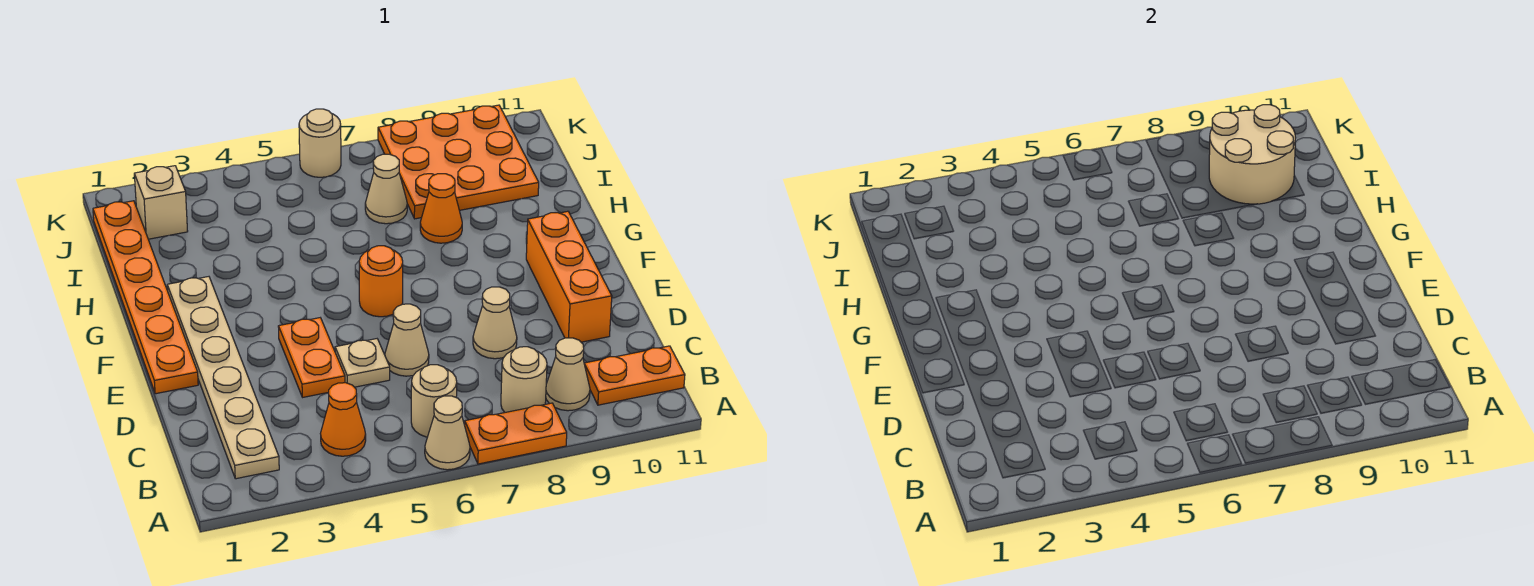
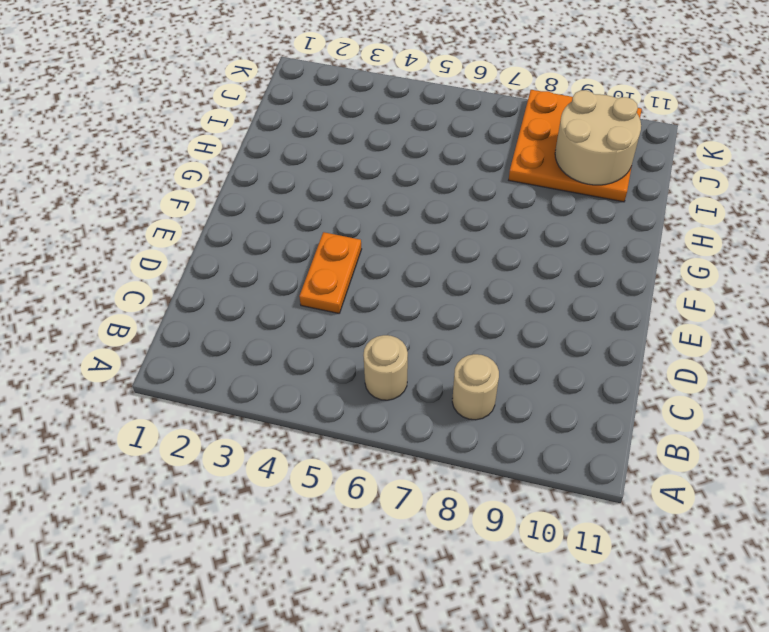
none -> tan 1x1 cone [425,396,470,470]
none -> orange 1x2 plate [465,403,567,464]
none -> tan 1x6 plate [167,277,279,479]

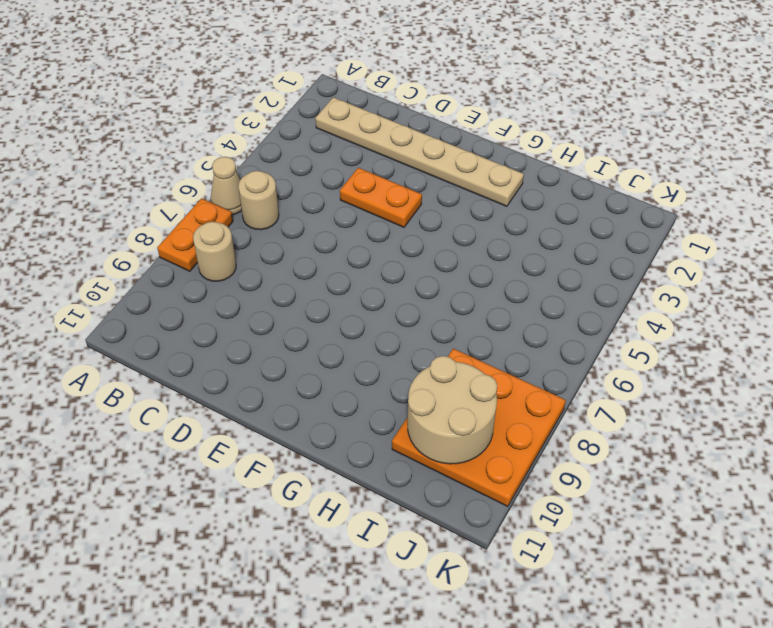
none -> orange 1x1 cone [321,383,366,456]
none -> tan 1x1 cone [546,338,590,411]
none -> orange 1x2 plate [584,346,685,405]

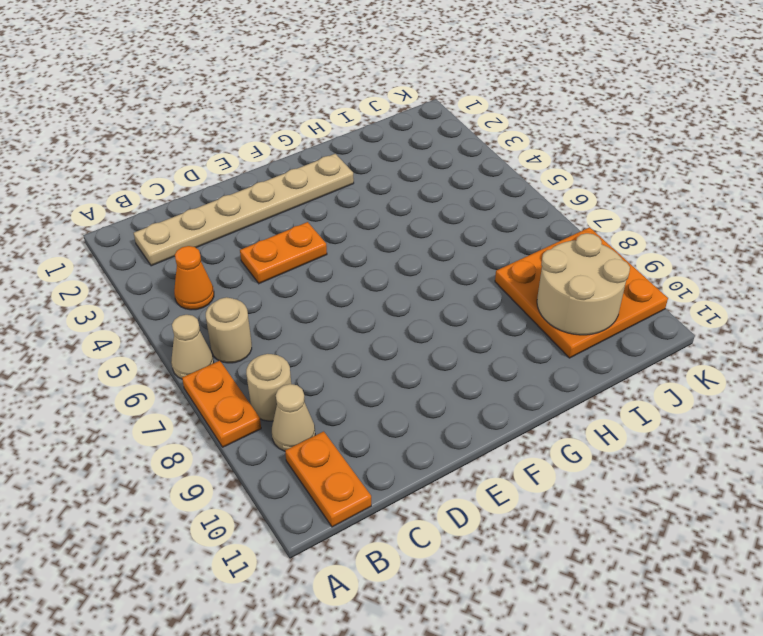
none -> tan 1x1 plate [335,339,390,387]
none -> tan 1x1 cone [385,304,429,376]
none -> tan 1x1 cone [473,287,517,359]

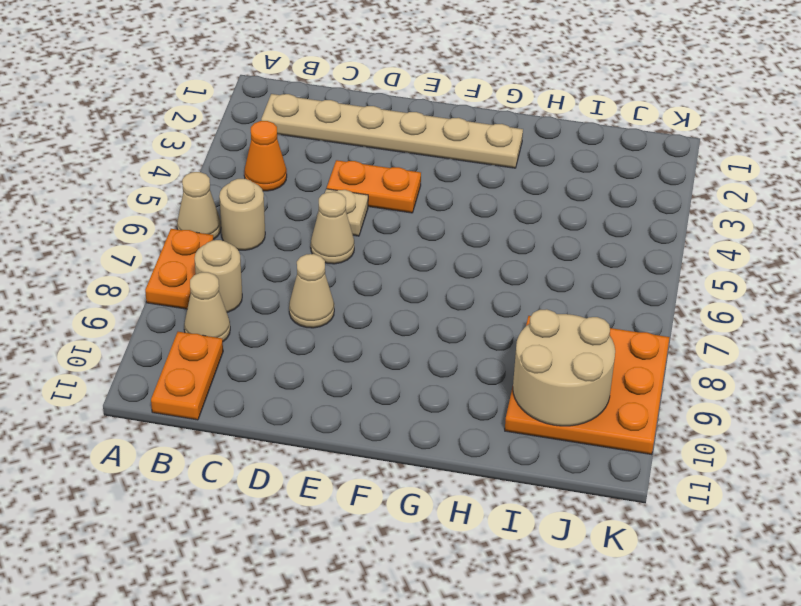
none -> orange 1x3 brick [526,211,612,342]
none -> orange 1x6 plate [93,201,198,394]
none -> orange 1x1 round brick [359,246,403,317]

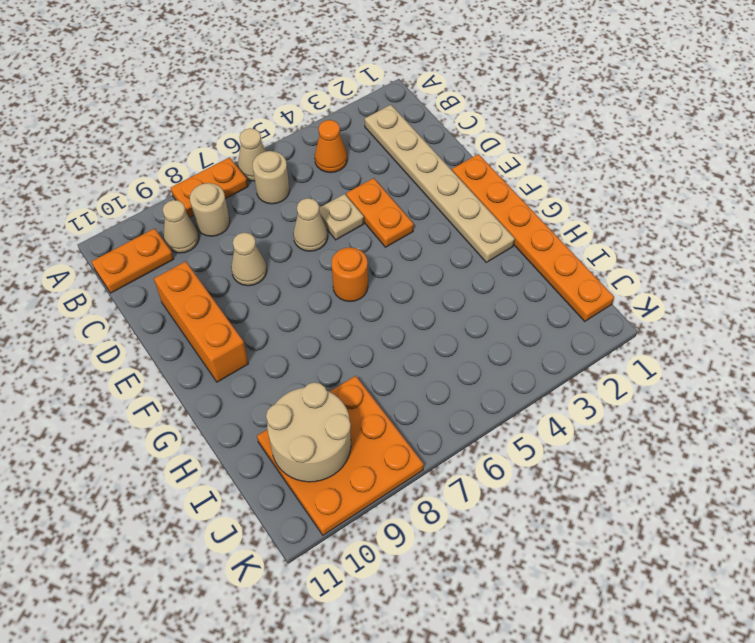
none -> orange 1x1 cone [420,174,462,243]
none -> tan 1x1 cone [365,154,407,224]
none -> tan 1x1 brick [134,166,188,239]

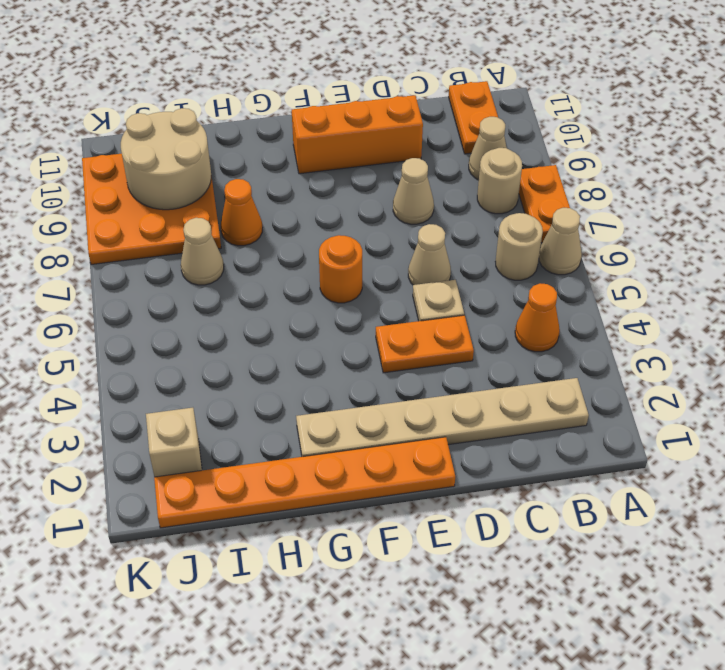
none -> tan 1x1 round brick [299,109,341,177]

